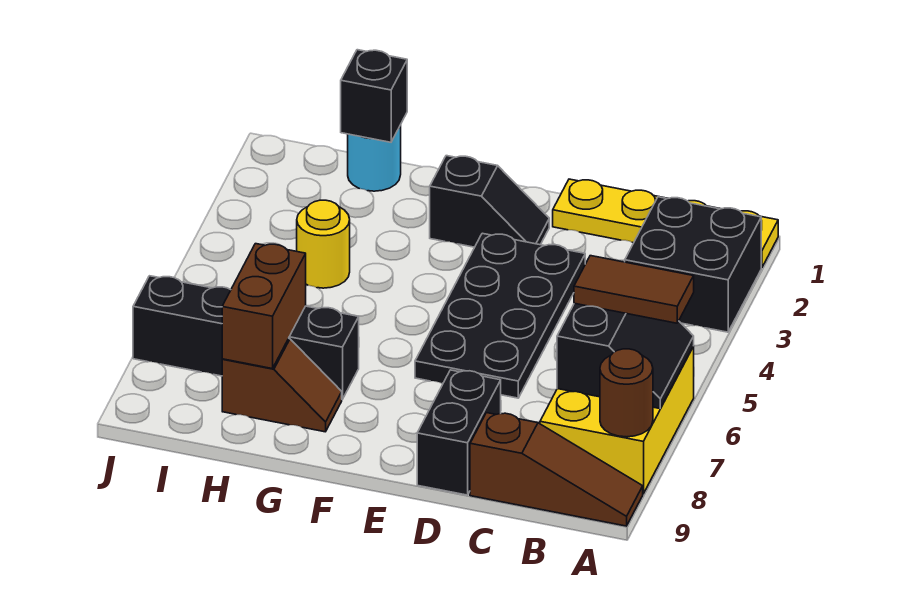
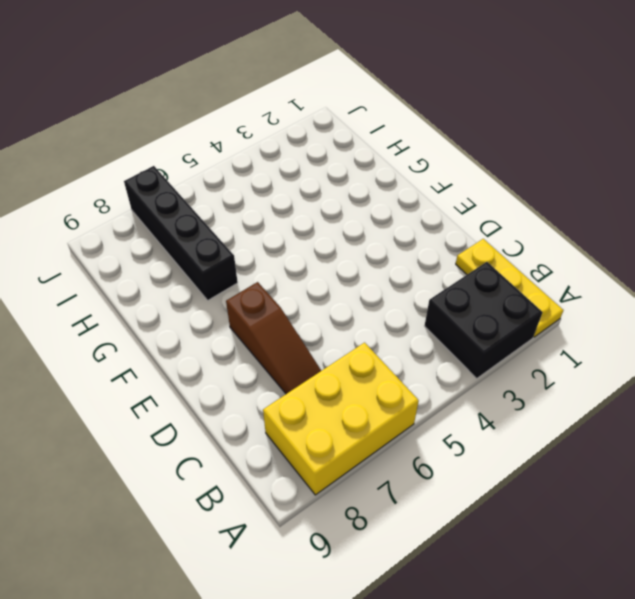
yellow 1x3 plate [456,239,563,337] -> yellow 1x4 plate [553,179,778,268]
brown 1x3 slope [226,282,321,394] -> brown 1x3 slope moved to [470,413,643,526]
none -> black 2x4 plate [415,233,585,398]
none -> black 1x2 brick [417,370,501,495]
none -> black 1x2 slope [430,156,549,247]

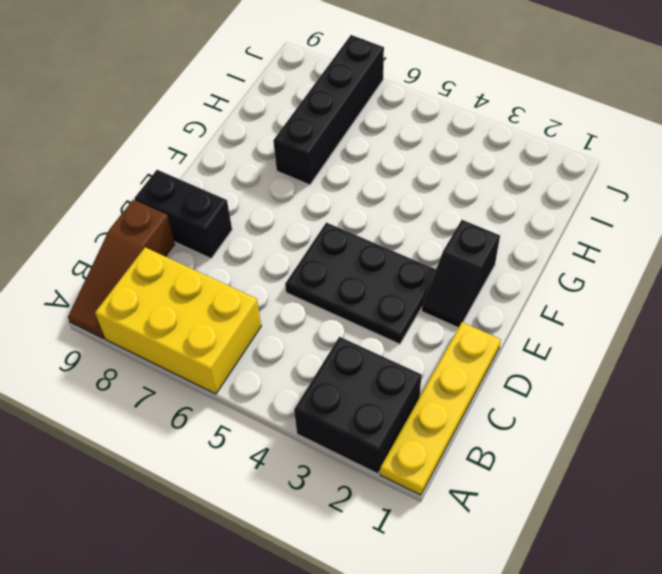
black 2x3 plate [285,222,436,344] -> black 2x4 plate [415,233,585,398]
none -> brown 1x2 slope [222,338,342,432]
none -> cyan 1x1 round brick [348,125,401,191]
none -> yellow 1x1 round brick [297,200,350,288]

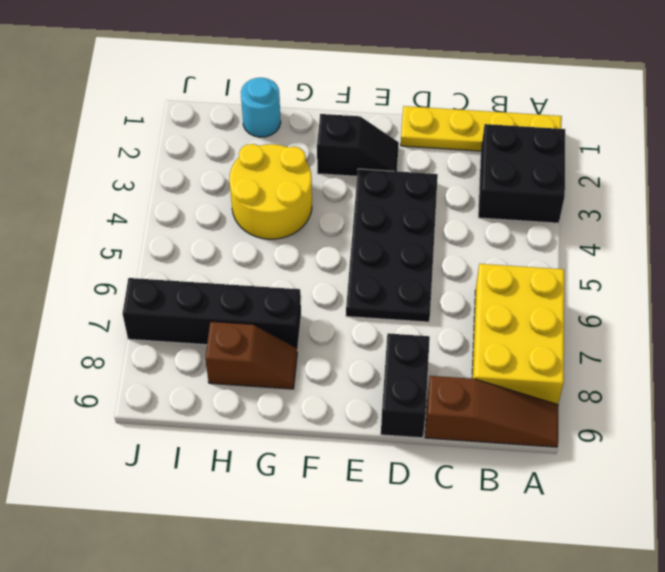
yellow 2x2 round brick [229,144,312,239] -> yellow 1x1 round brick [297,200,350,288]
none -> black 2x2 slope [557,303,694,409]
none -> brown 1x1 round brick [600,349,653,437]
none -> black 1x1 brick [341,50,407,142]

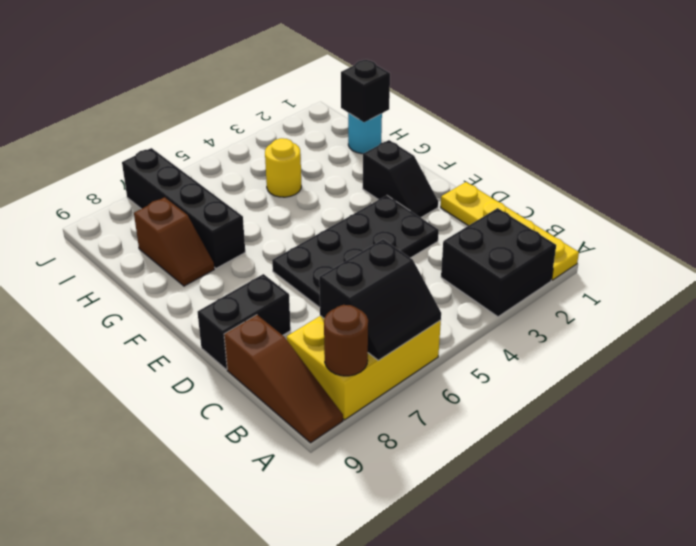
none -> brown 1x2 brick [222,244,306,369]
none -> brown 1x2 tile [574,256,694,323]

